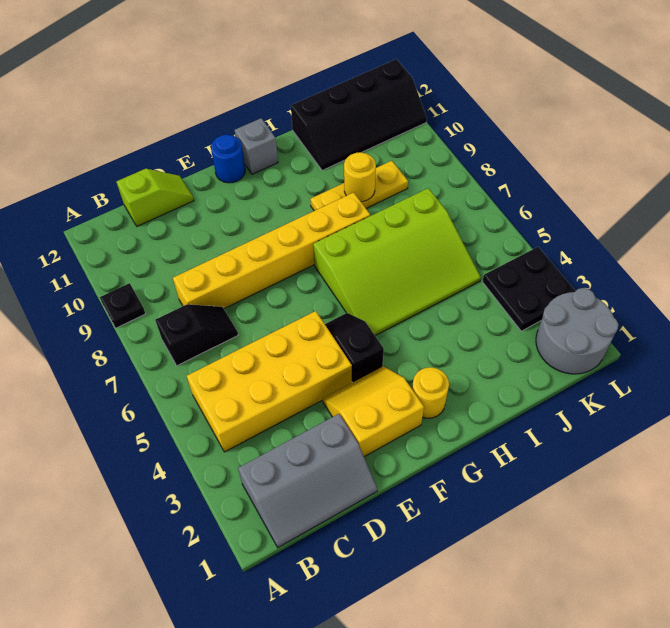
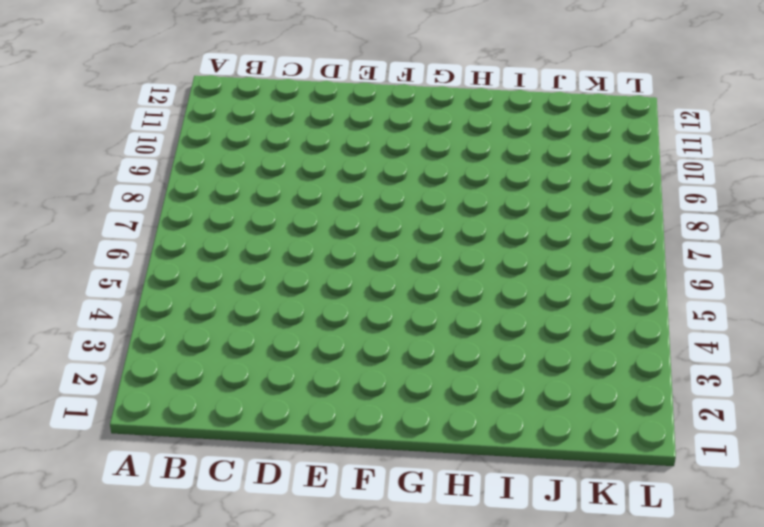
none -> black 1x1 plate [100,283,146,328]
none -> grey 2x3 slope [238,414,377,547]
none -> yellow 2x4 brick [187,311,352,452]

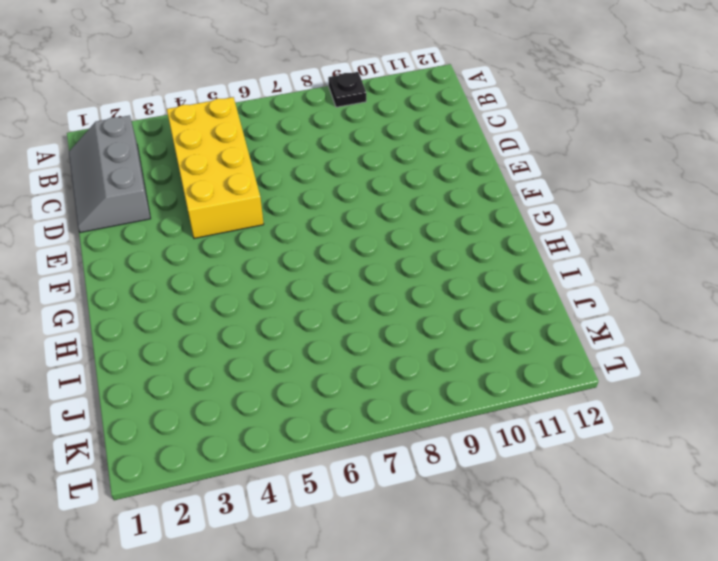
none -> black 1x2 slope [155,304,238,366]
none -> yellow 1x6 brick [173,192,370,309]
none -> lime 1x2 slope [116,169,194,226]

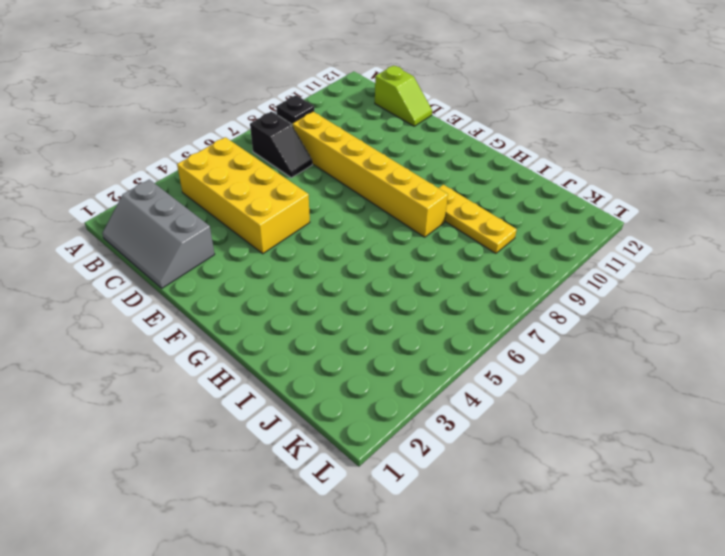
none -> yellow 2x2 slope [323,366,424,457]
none -> black 1x2 slope [325,313,384,383]
none -> blue 1x1 round brick [211,135,245,183]

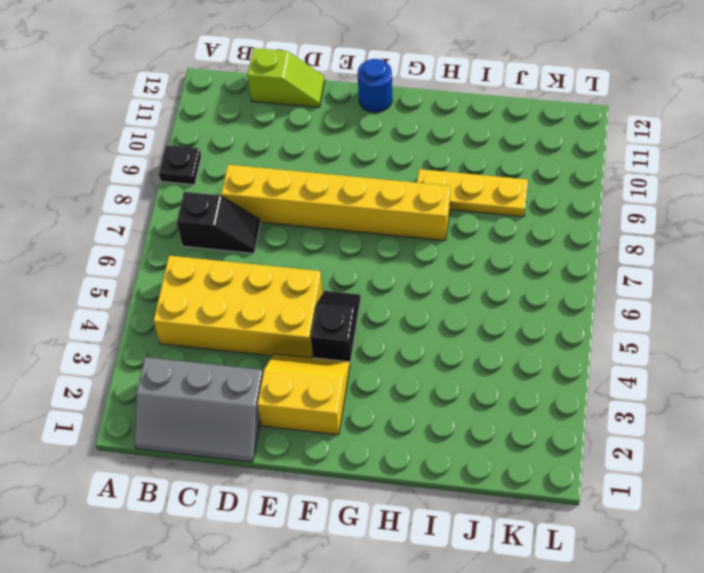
none -> yellow 1x1 round brick [412,367,449,418]
none -> lime 3x4 slope [313,188,481,336]
none -> grey 1x1 brick [235,118,278,174]

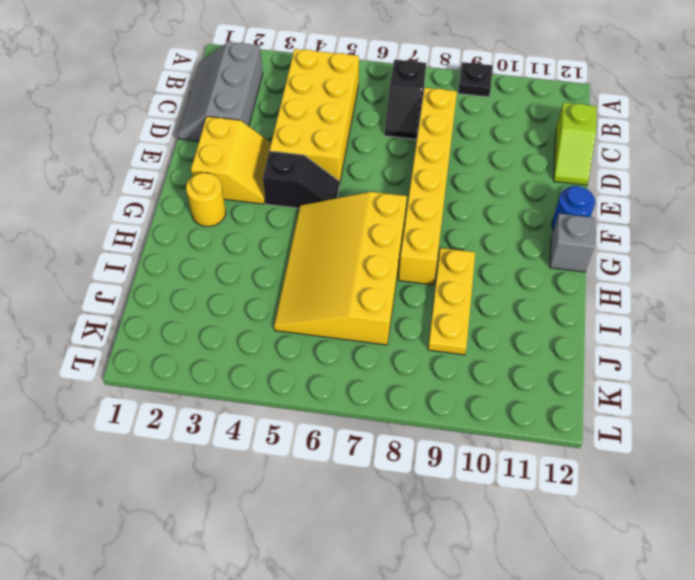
yellow 3x4 slope [274,192,407,345] -> lime 3x4 slope [313,188,481,336]
none -> black 2x4 slope [291,59,427,170]
none -> grey 2x2 round brick [536,288,619,374]
none -> black 2x2 plate [482,247,575,331]

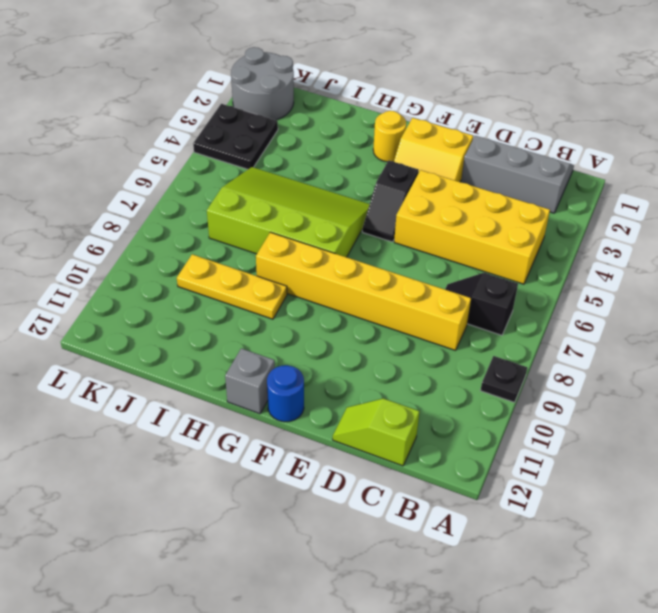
none -> black 2x4 slope [291,59,427,170]
none -> yellow 1x1 round brick [344,152,376,202]

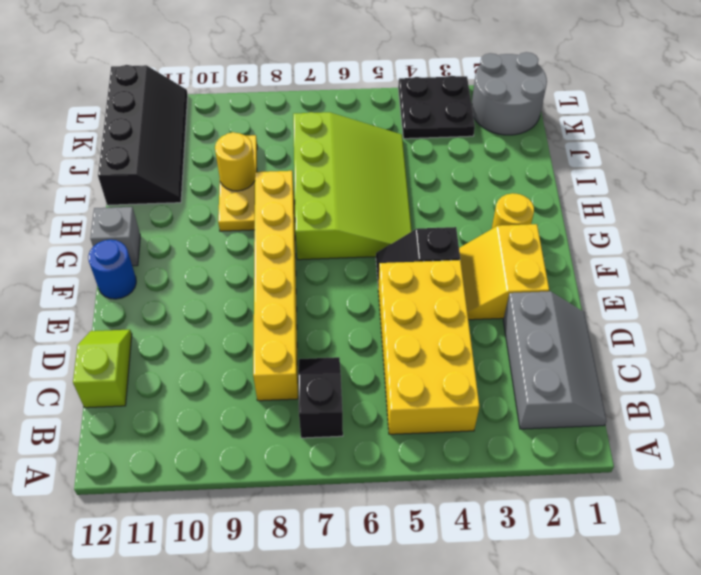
none -> black 1x1 plate [100,283,146,328]

